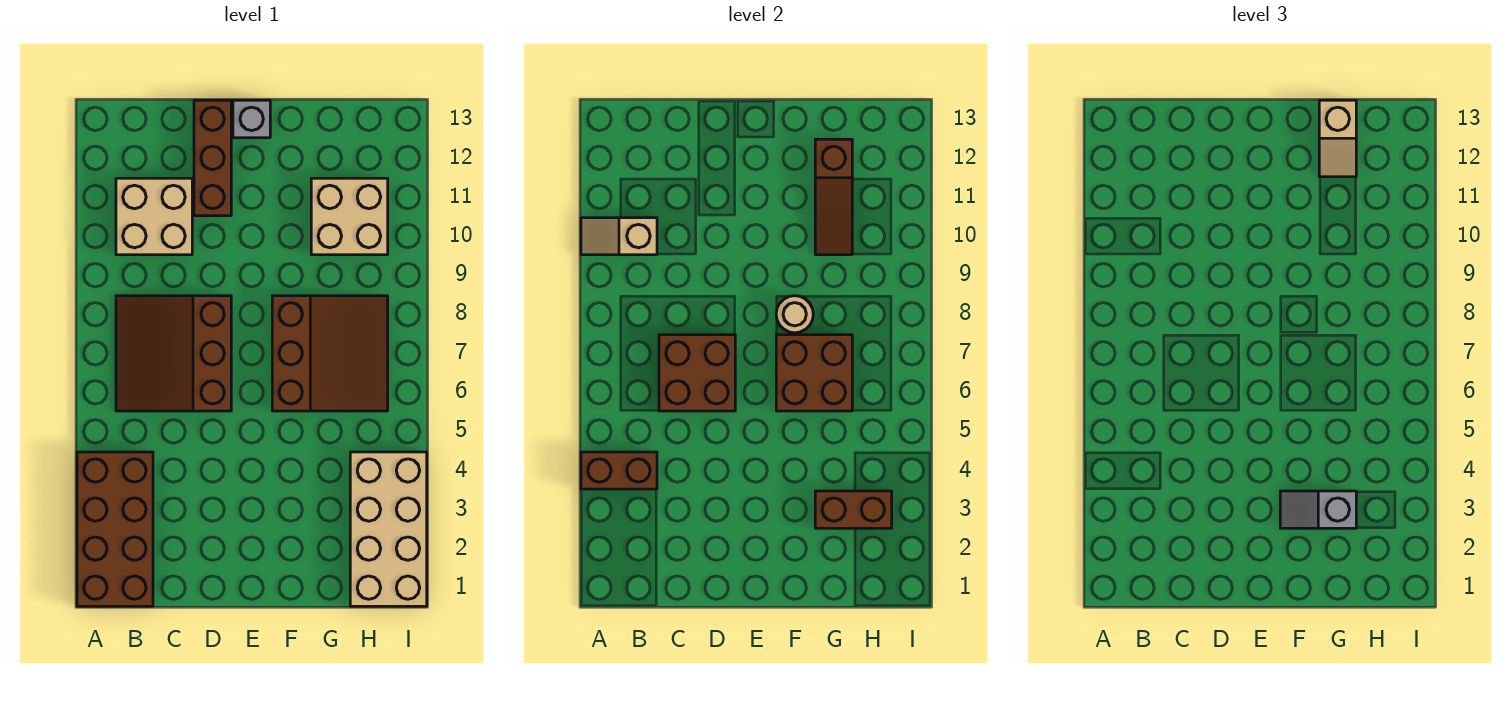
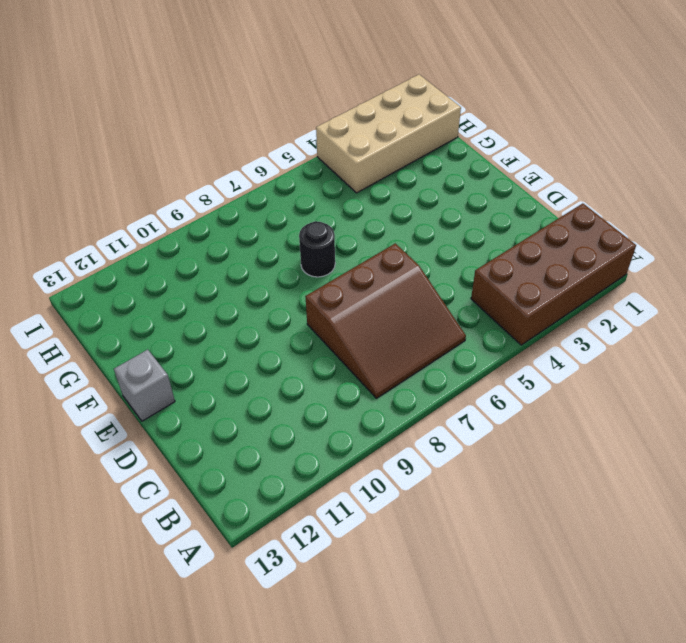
black 1x1 round brick [299,221,335,277] -> brown 3x3 slope [272,296,388,411]
none -> tan 2x2 brick [116,178,192,255]
none -> brown 1x3 brick [194,100,231,216]
none -> tan 2x2 brick [311,178,388,255]

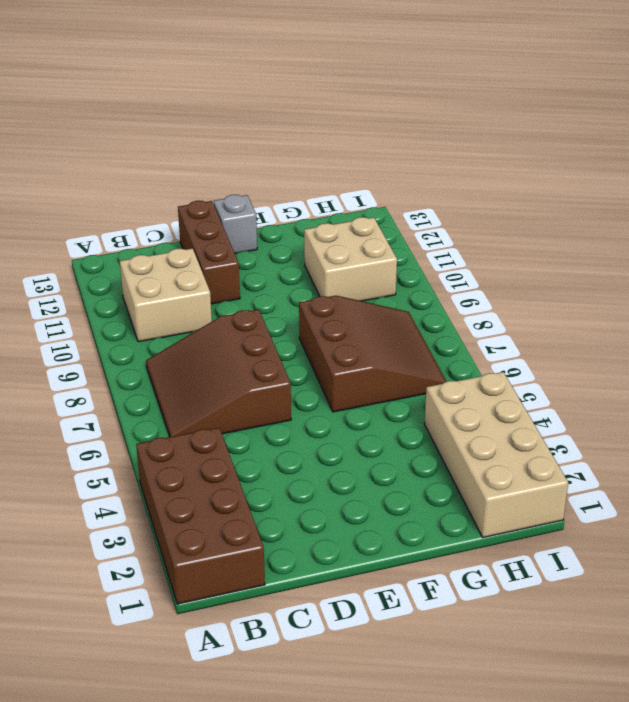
none -> brown 1x2 brick [581,452,657,489]
none -> tan 1x2 slope [581,218,657,255]
none -> brown 2x2 brick [659,335,735,411]

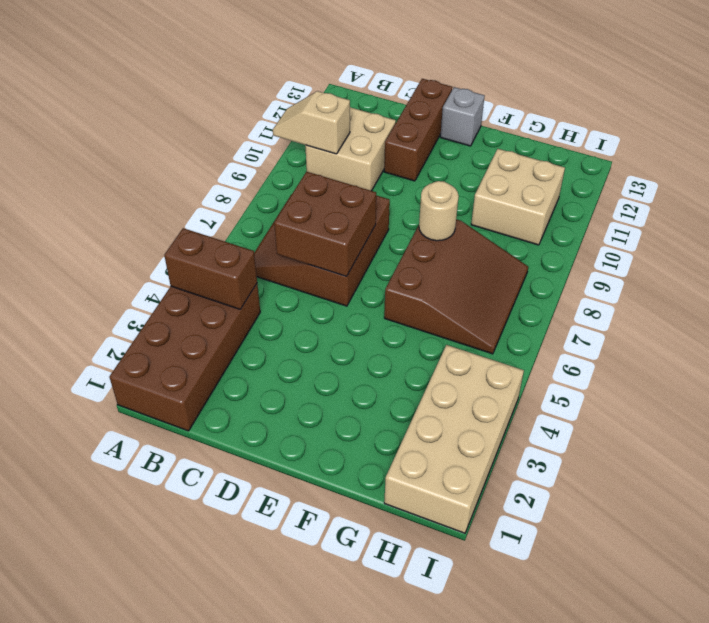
none -> brown 2x2 brick [776,335,852,411]
none -> brown 1x2 brick [815,491,892,528]
none -> brown 1x3 slope [815,139,852,255]

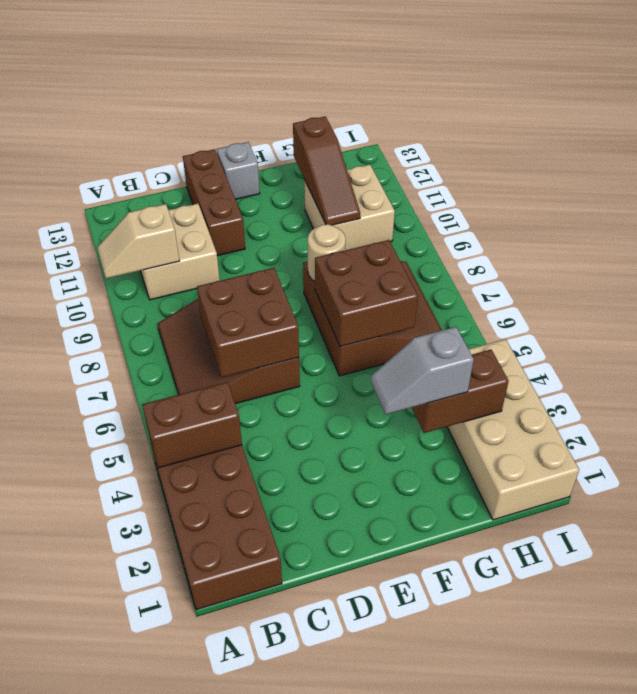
none -> tan 1x2 slope [1319,100,1356,177]

